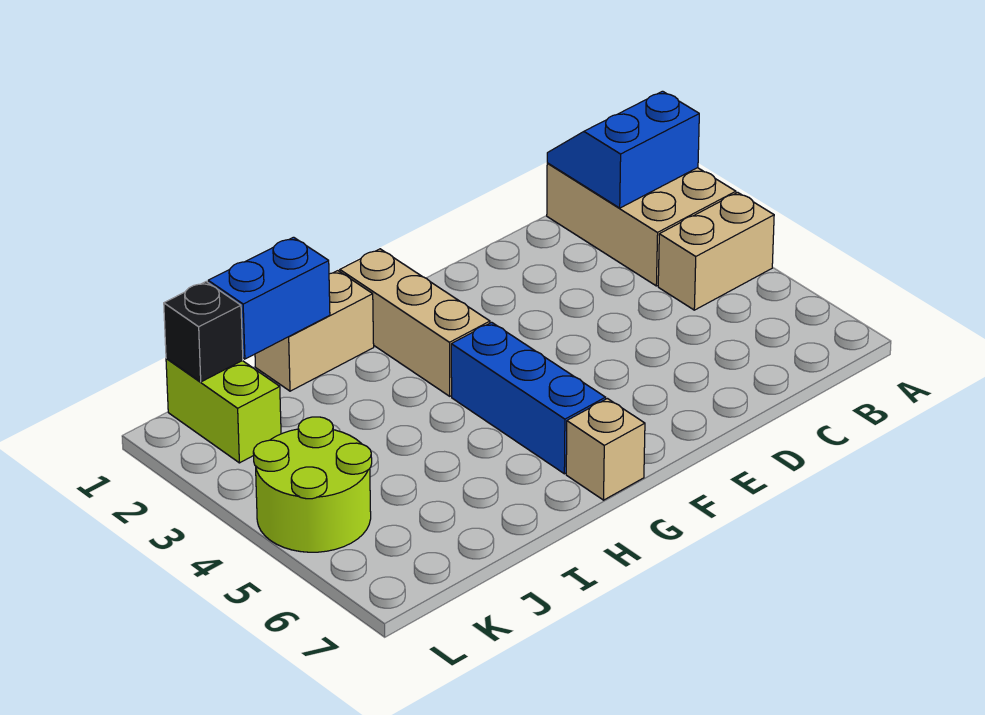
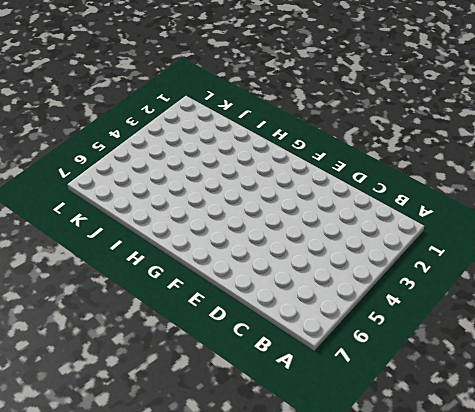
none -> tan 2x3 brick [547,163,736,286]
none -> tan 1x2 brick [658,192,774,310]

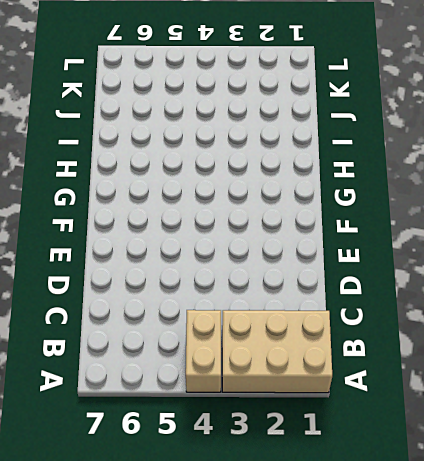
none -> tan 1x3 brick [340,249,490,396]
none -> blue 1x3 brick [451,322,606,474]

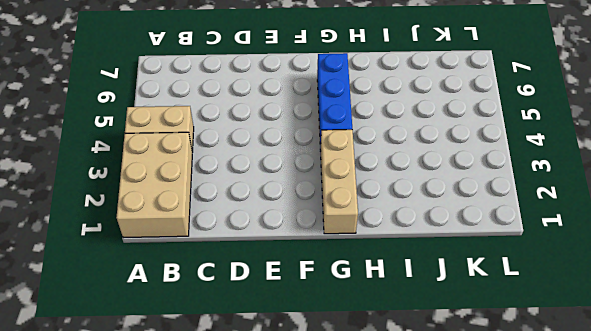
none -> tan 1x1 brick [566,399,645,500]
none -> tan 1x2 brick [255,271,374,391]

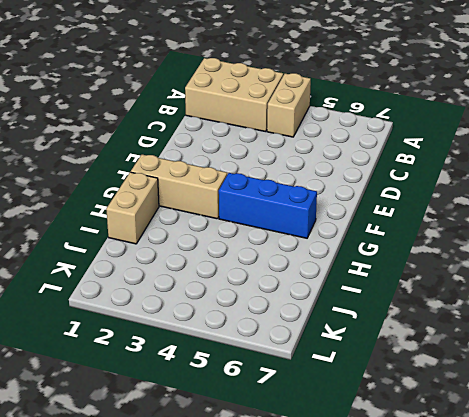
none -> tan 1x1 brick [566,399,645,500]
none -> lime 1x2 brick [166,358,281,463]

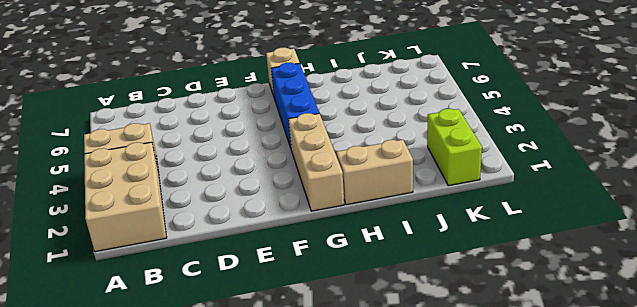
none -> lime 2x2 round brick [253,417,372,552]
none -> blue 2x2 slope [547,91,699,208]

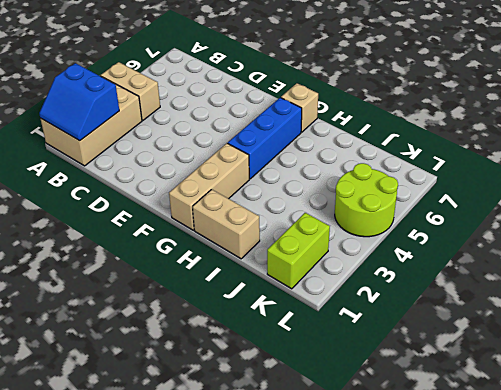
none -> blue 1x2 brick [208,237,330,359]
none -> black 1x1 brick [164,282,243,382]

